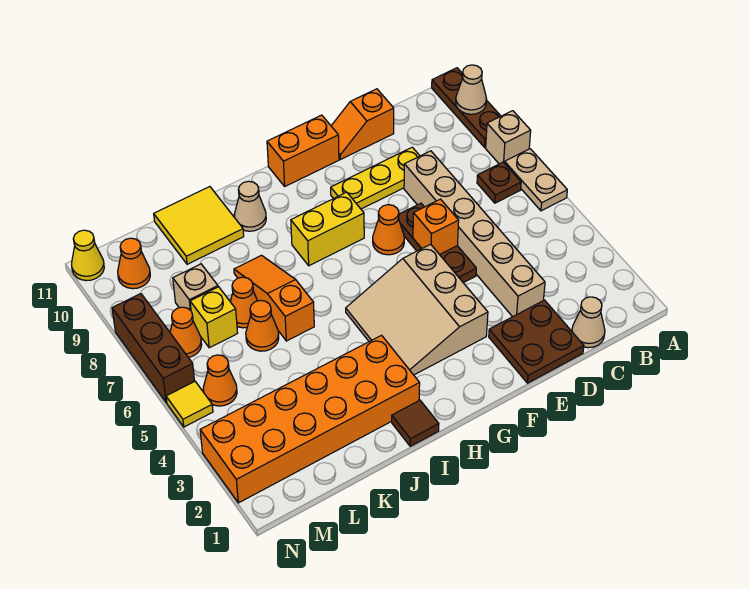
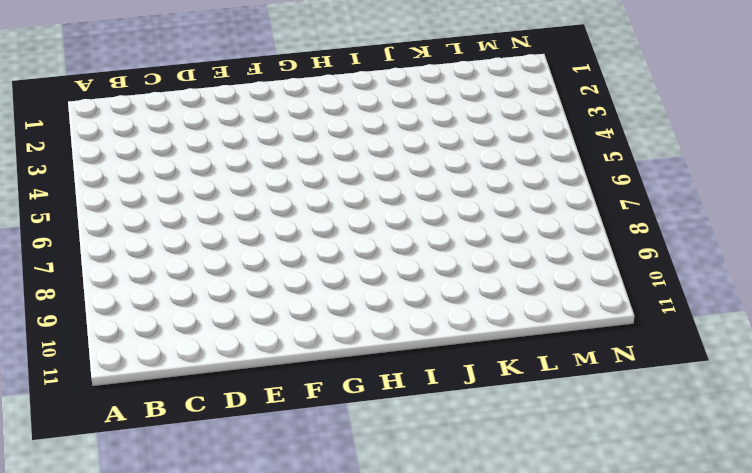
none -> tan 1x2 plate [505,149,567,211]
none -> tan 1x1 brick [486,111,531,164]
none -> brown 1x3 plate [432,68,501,147]
none -> brown 1x1 plate [477,162,521,203]

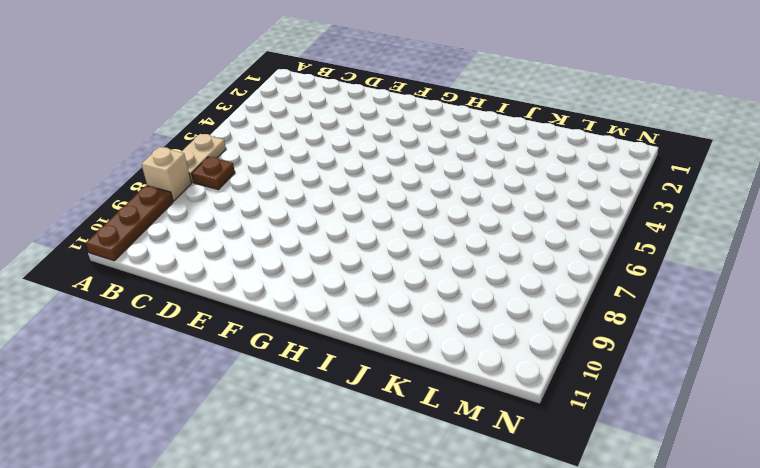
none -> tan 1x1 cone [572,297,605,348]
none -> brown 2x2 plate [489,300,584,383]
none -> tan 1x6 brick [404,151,545,317]
none -> yellow 1x3 plate [331,147,420,209]

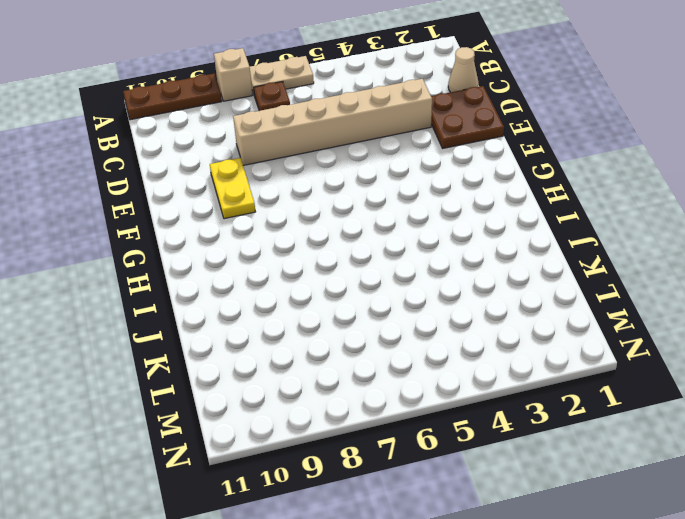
yellow 1x2 plate [210,158,255,219] -> yellow 1x3 plate [331,147,420,209]
none -> orange 1x2 slope [331,89,394,160]
none -> brown 1x3 plate [398,203,476,283]
none -> tan 3x3 slope [346,244,488,375]
none -> orange 1x1 cone [373,205,404,255]

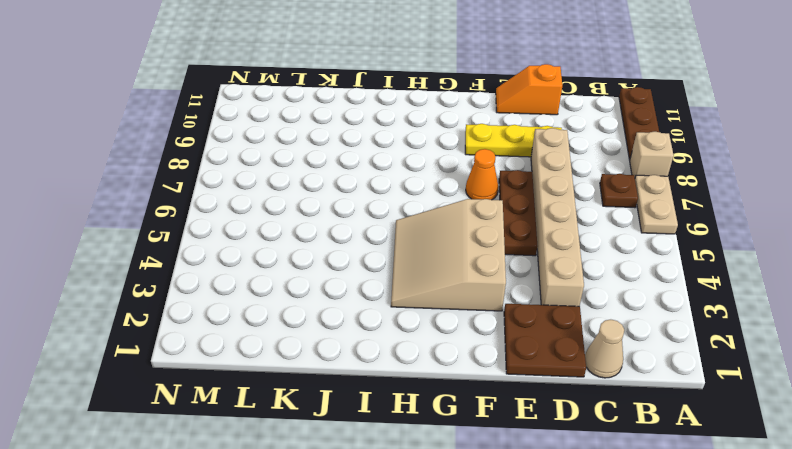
none -> orange 1x2 brick [267,115,339,186]
none -> yellow 1x2 brick [291,192,364,266]
none -> brown 1x1 tile [392,400,439,446]
none -> orange 2x6 brick [200,335,420,503]

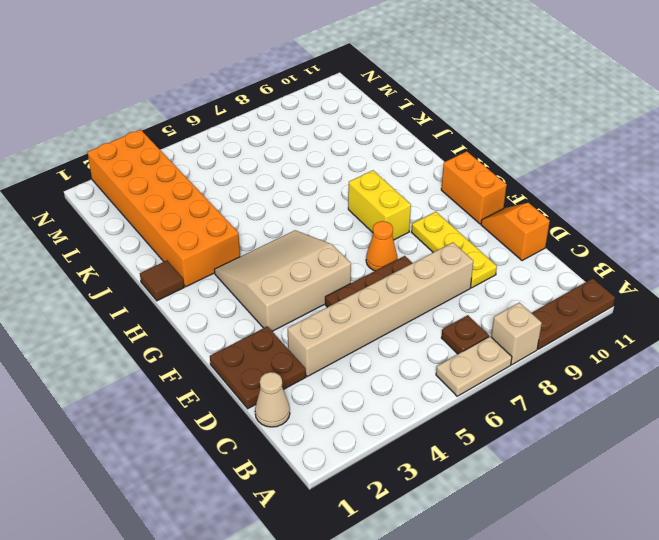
none -> tan 1x1 cone [234,181,266,231]
none -> orange 1x3 slope [234,255,314,341]
none -> yellow 2x2 tile [154,187,244,264]
none -> orange 1x1 cone [246,300,279,351]

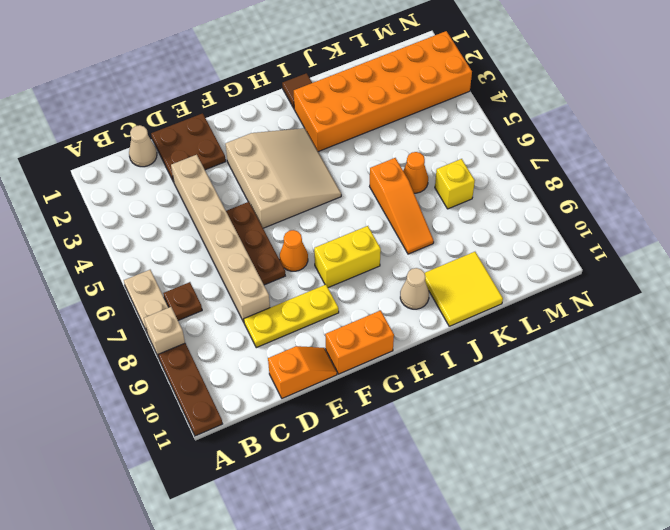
none -> orange 1x1 cone [230,277,257,328]
none -> tan 1x1 brick [173,264,218,310]
none -> orange 1x1 cone [203,355,237,406]
none -> orange 1x1 cone [170,307,202,358]

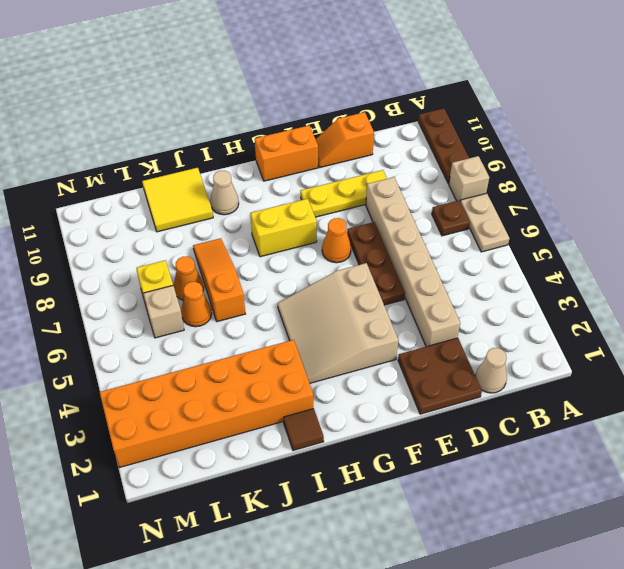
tan 1x1 brick [143,286,184,338] -> tan 1x1 brick moved to [173,264,218,310]
none -> orange 1x1 cone [203,355,237,406]
none -> orange 1x1 cone [170,307,202,358]
none -> orange 1x1 cone [118,238,150,289]
none -> yellow 1x1 tile [166,381,213,427]

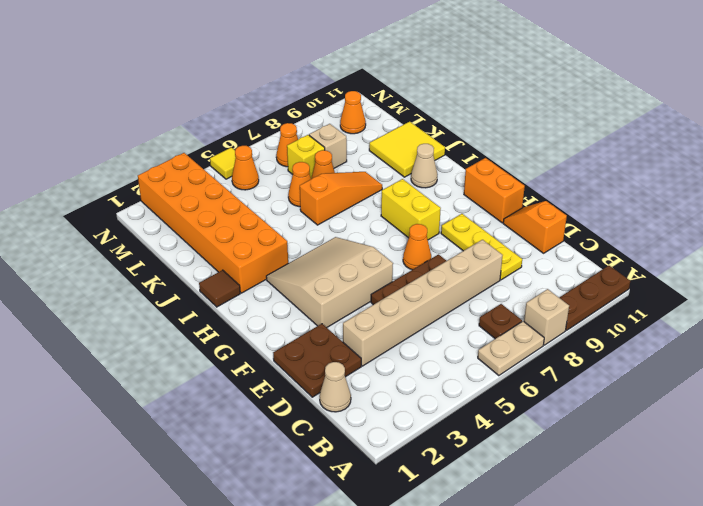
none -> brown 1x3 brick [112,294,194,403]
none -> yellow 1x1 cone [72,230,104,281]
none -> tan 1x1 cone [456,65,487,114]
none -> orange 1x1 brick [413,199,459,255]

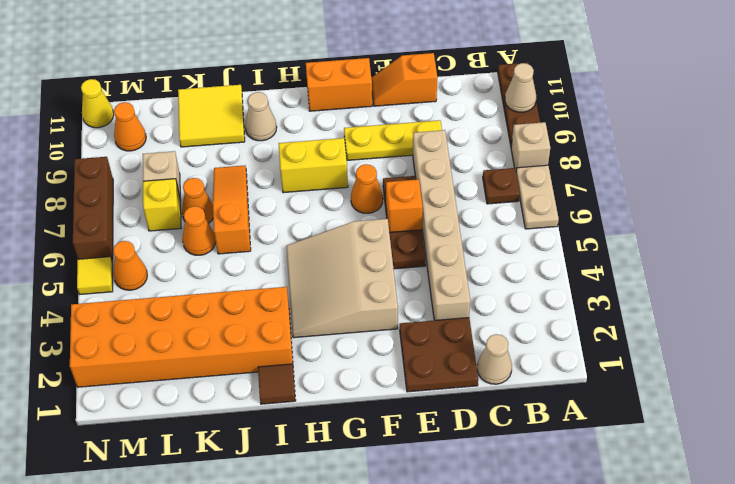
none -> orange 1x1 cone [170,307,202,358]

